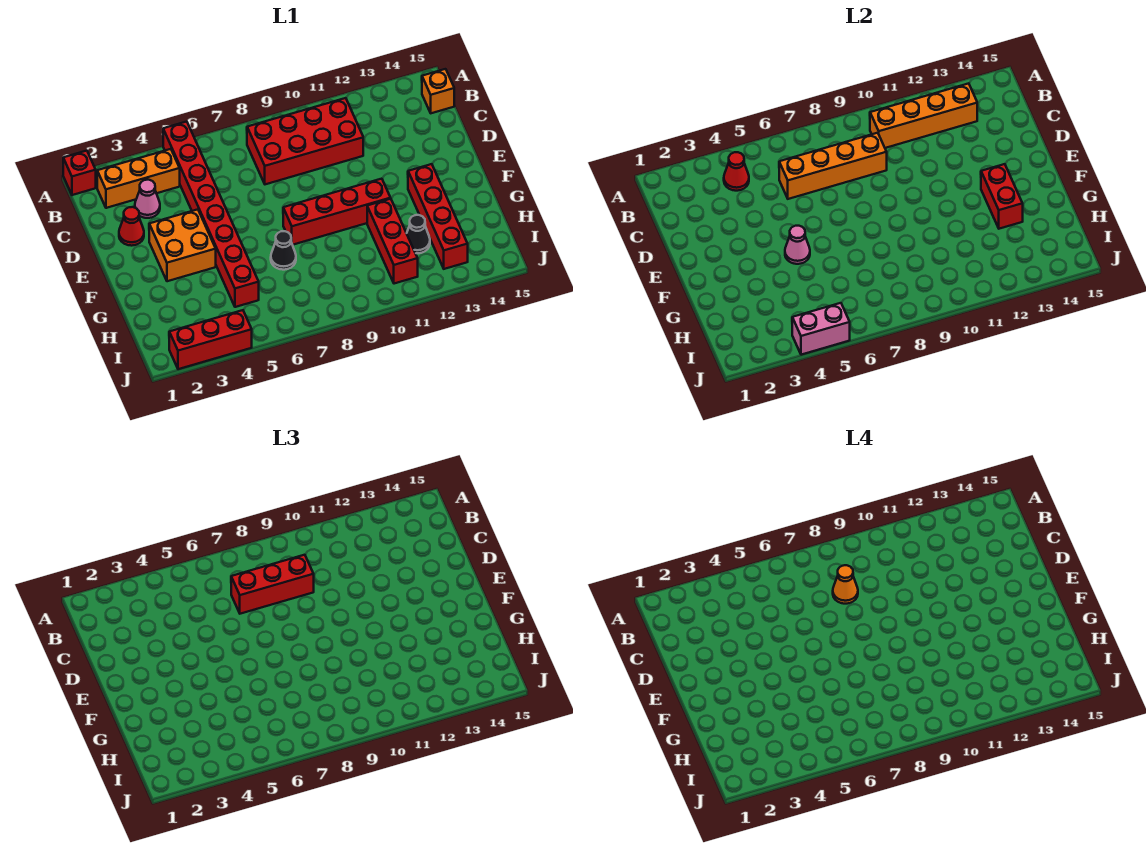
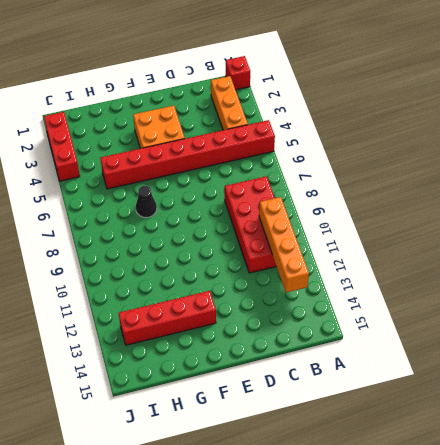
none -> orange 1x1 brick [422,69,454,113]
none -> pink 1x1 cone [135,180,160,218]
none -> red 1x1 cone [119,207,144,246]

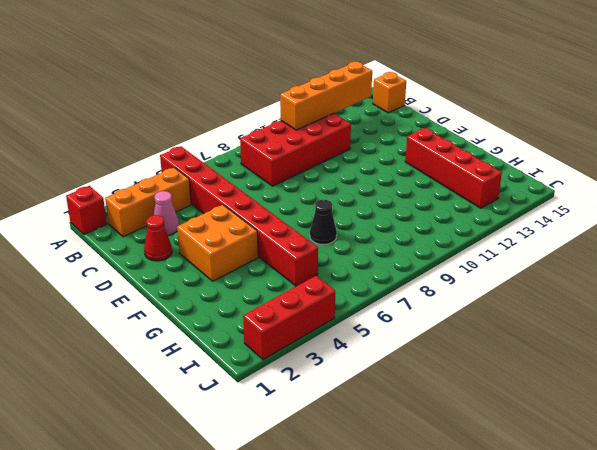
none -> red 1x4 brick [283,179,391,245]
none -> red 1x3 brick [367,199,418,284]
none -> black 1x1 cone [407,215,430,253]

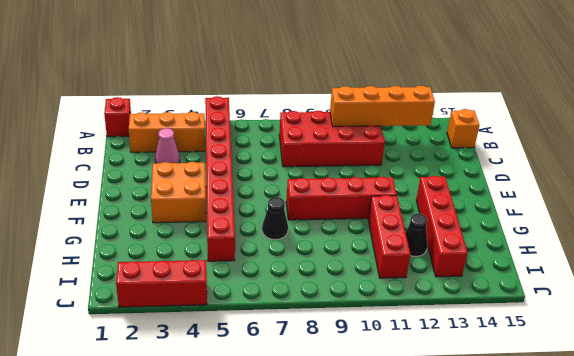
none -> red 1x1 cone [119,207,144,246]
none -> red 1x1 cone [724,152,749,191]
none -> orange 1x4 brick [779,133,887,199]

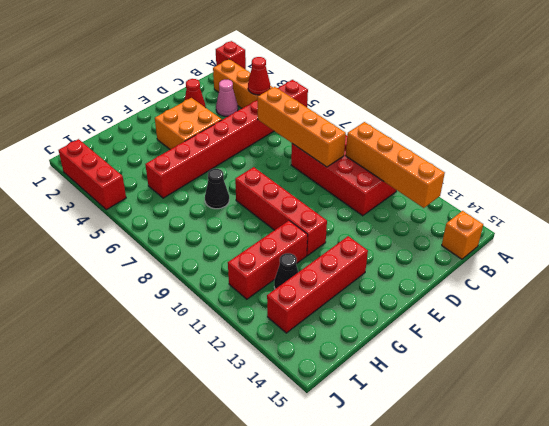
none -> pink 1x1 cone [785,226,810,264]
none -> red 1x2 brick [981,164,1023,229]
none -> pink 1x2 brick [792,303,850,355]

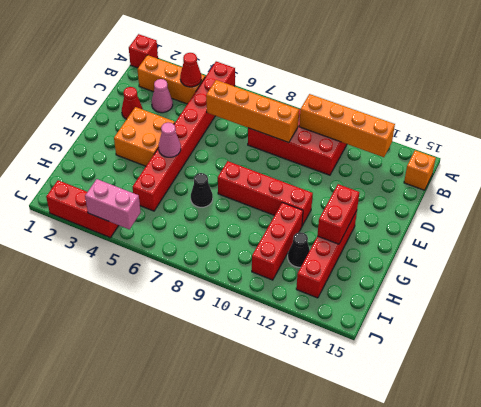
none -> red 1x3 brick [231,555,314,614]
none -> orange 1x1 cone [833,565,858,604]

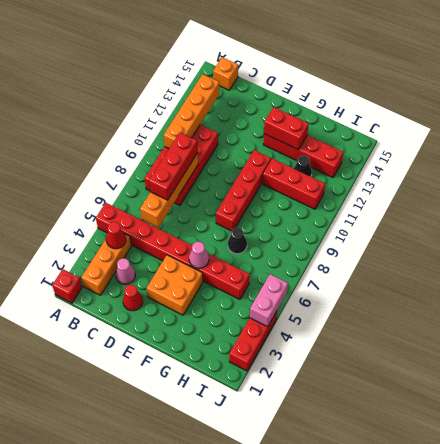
none -> orange 1x1 cone [833,565,858,604]

